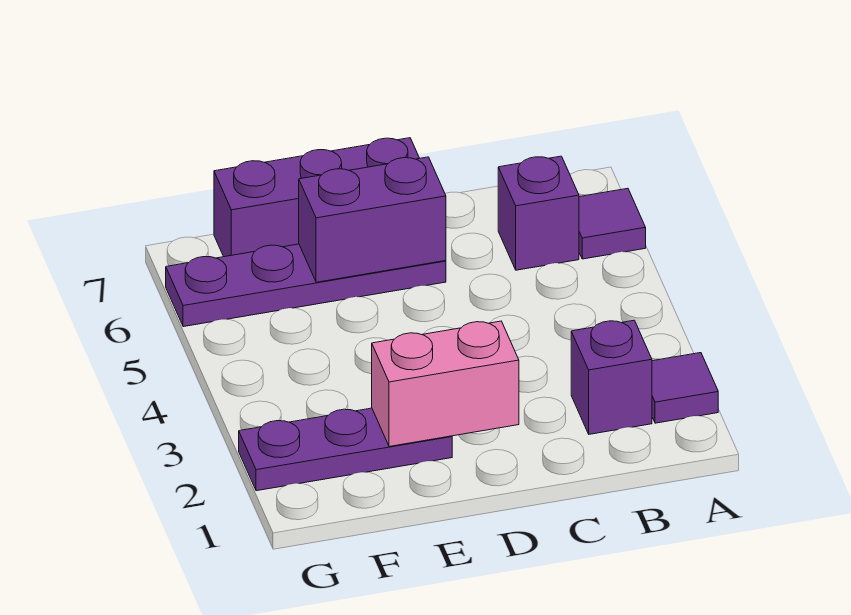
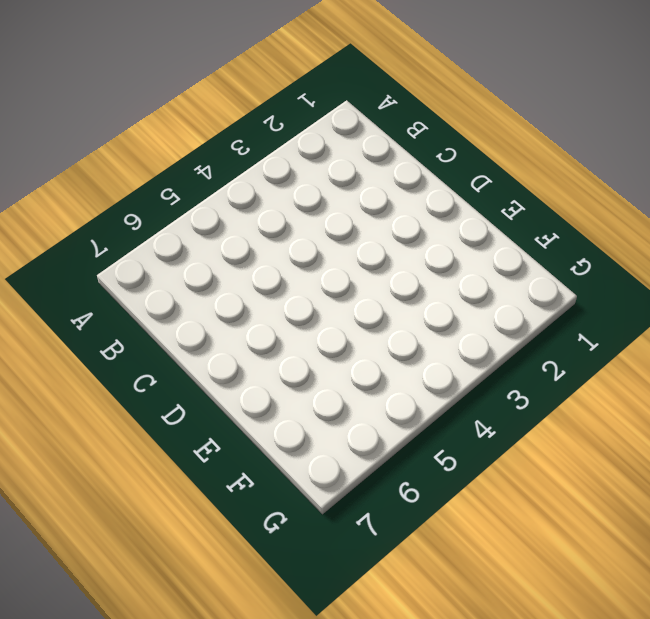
none -> purple 1x1 tile [652,353,718,423]
none -> purple 1x1 tile [579,188,646,259]

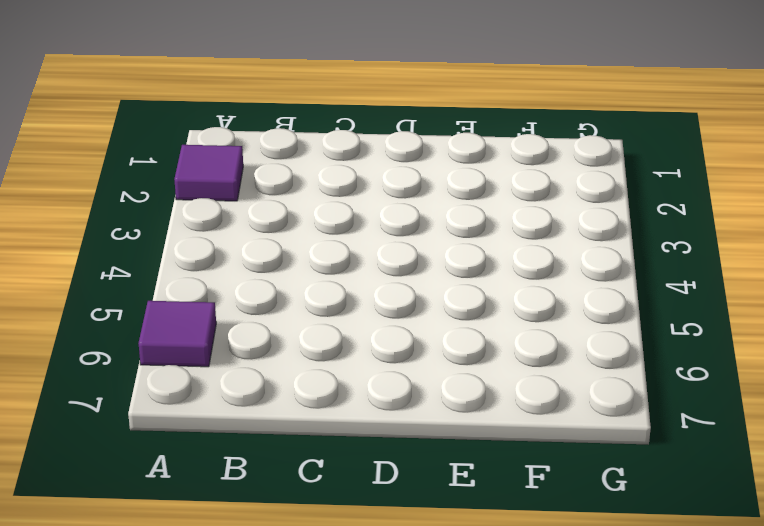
none -> purple 1x1 brick [571,320,652,434]
none -> purple 1x1 brick [498,156,579,270]

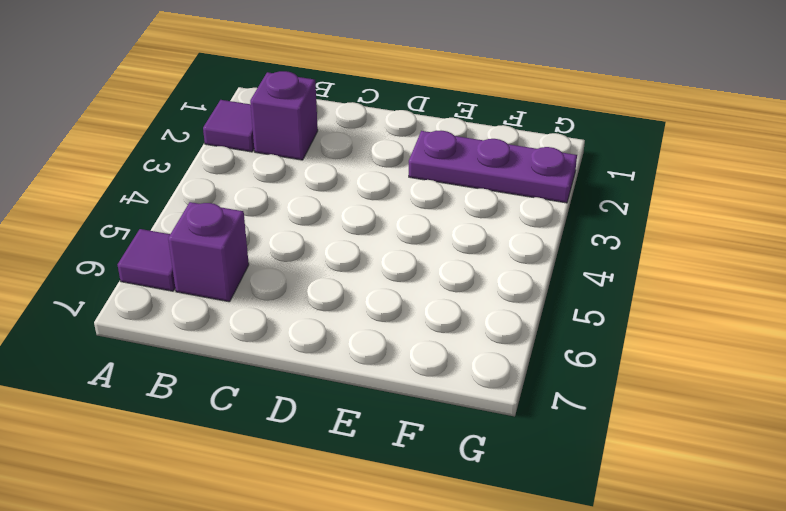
none -> purple 1x4 plate [166,244,446,327]
none -> purple 1x3 brick [214,138,419,257]

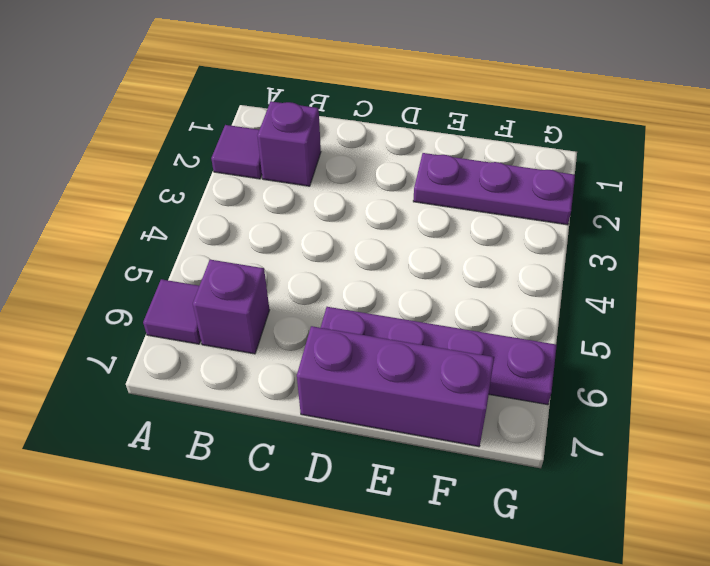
none -> pink 1x2 brick [372,321,519,447]
none -> purple 1x2 brick [299,157,446,282]

